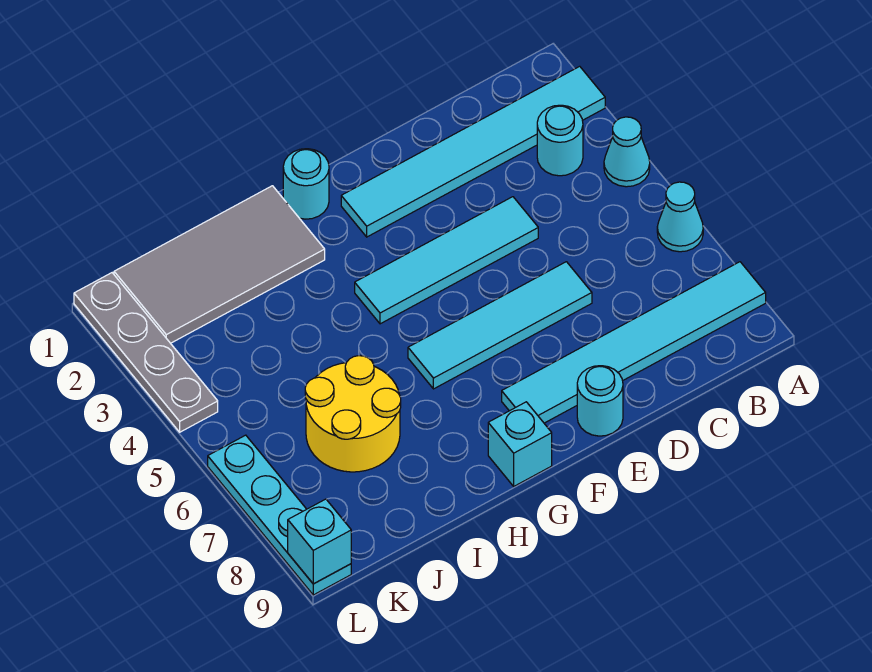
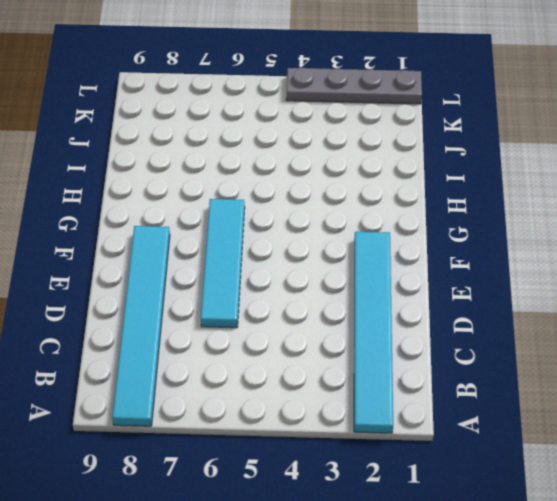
none -> cyan 1x1 cone [604,117,650,187]
none -> cyan 1x1 cone [657,182,703,252]
none -> cyan 1x1 round brick [537,105,583,176]

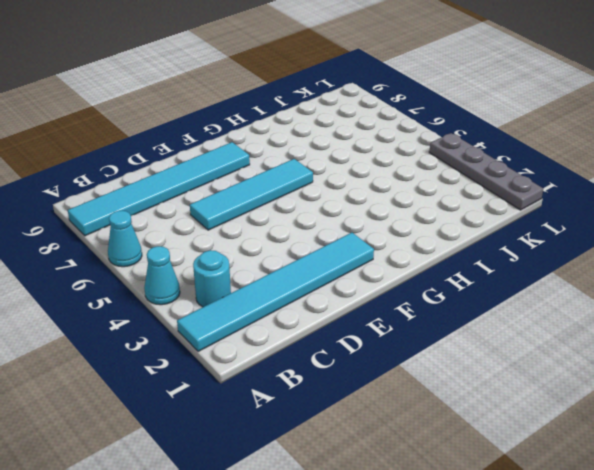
none -> cyan 1x4 tile [355,197,538,324]
none -> cyan 1x1 round brick [577,366,623,436]
none -> cyan 1x1 round brick [283,149,329,219]

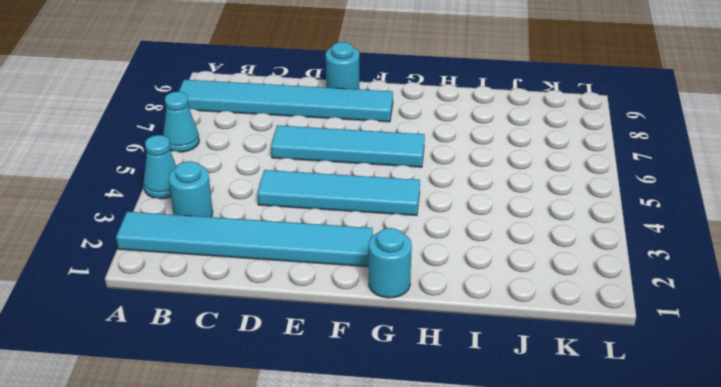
none -> cyan 1x1 brick [488,402,552,486]
none -> grey 2x4 tile [114,186,325,343]
none -> yellow 2x2 round brick [305,356,401,472]

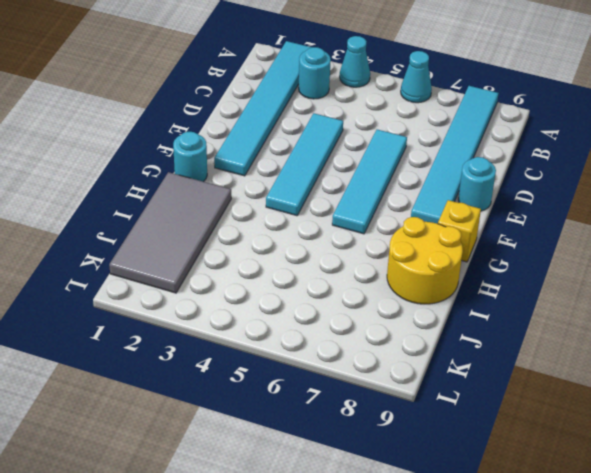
yellow 1x1 brick [438,200,481,262] -> cyan 1x1 brick [488,402,552,486]
yellow 2x2 round brick [387,217,463,304] -> yellow 2x2 round brick moved to [305,356,401,472]
none -> grey 1x4 plate [74,273,218,432]
none -> cyan 1x4 plate [208,435,351,595]
none -> cyan 1x1 brick [288,499,351,584]

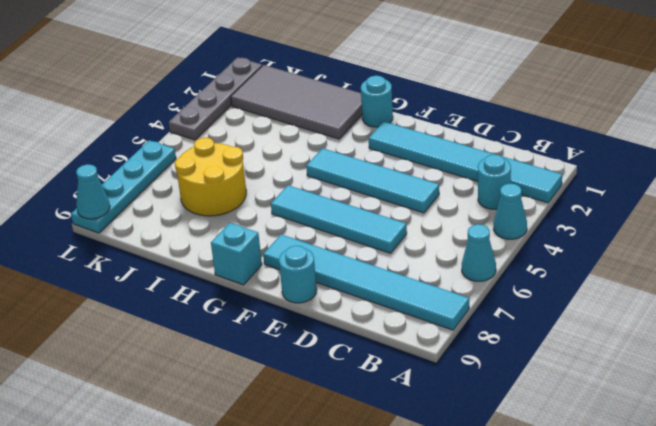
cyan 1x1 cone [76,164,110,219] -> cyan 1x1 brick [288,499,351,584]

